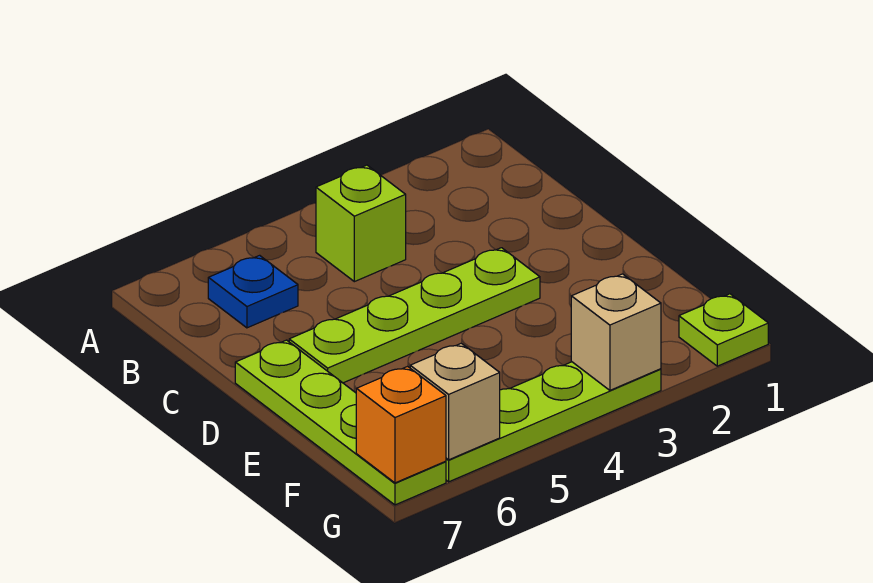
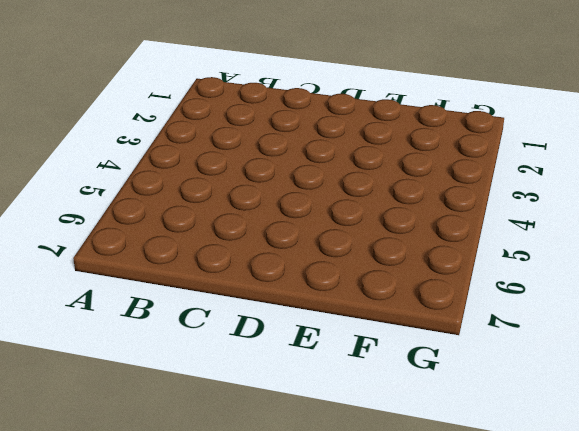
none -> lime 1x1 brick [316,165,406,282]
none -> blue 1x1 plate [208,255,298,328]

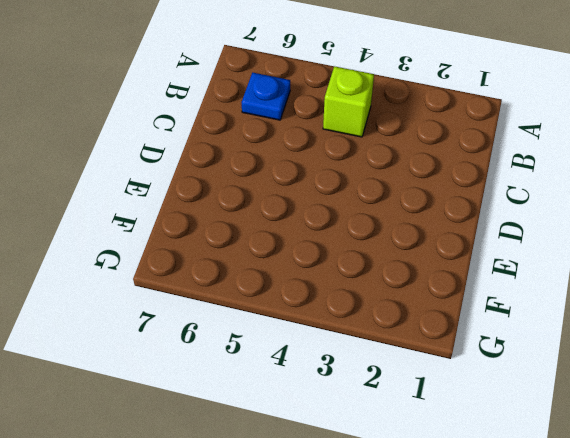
none -> lime 1x4 plate [289,248,540,383]
none -> lime 1x4 plate [235,340,446,505]

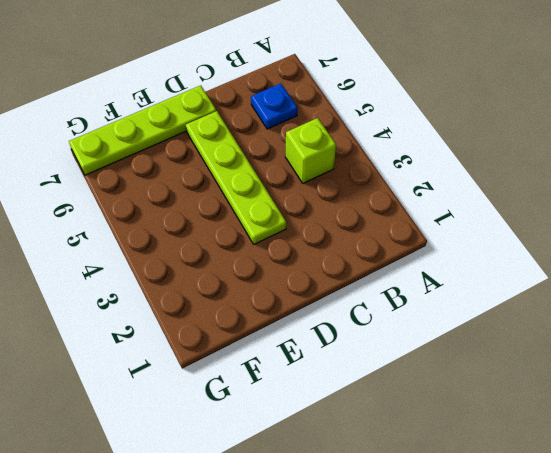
none -> lime 1x1 plate [679,294,768,366]
none -> lime 1x4 plate [446,362,661,482]

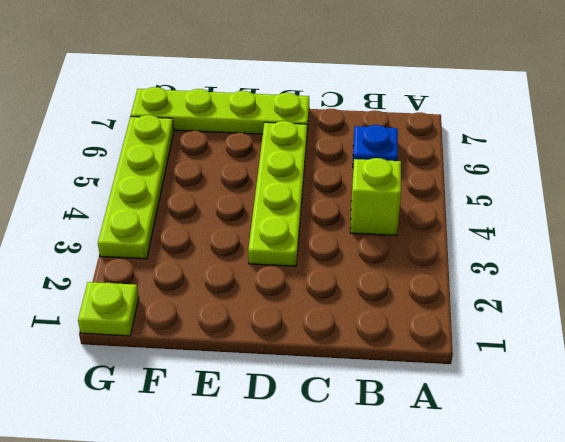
none -> tan 1x1 brick [571,274,661,390]
none -> tan 1x1 brick [410,343,500,460]

